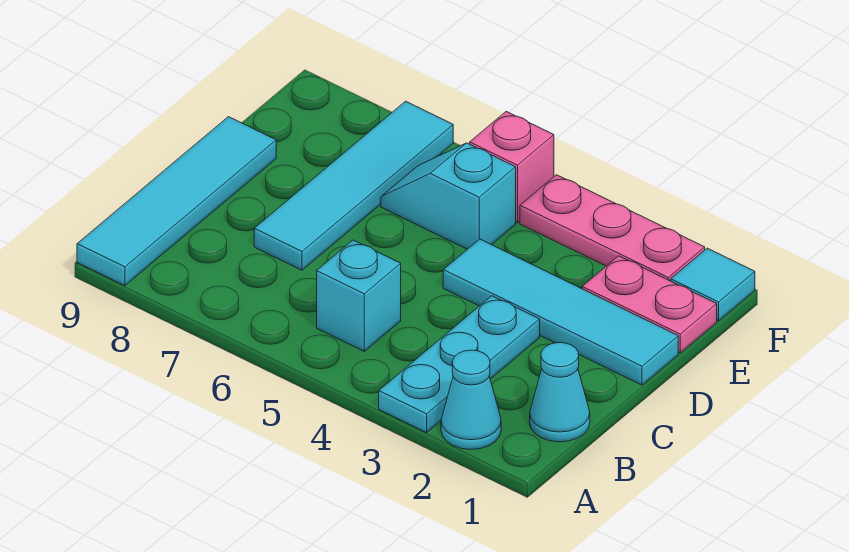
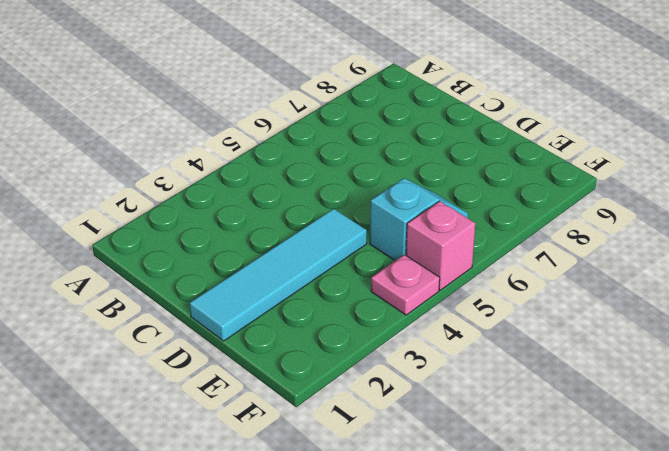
pink 1x1 plate [371,255,440,315] -> pink 1x3 plate [520,175,705,281]
none -> cyan 1x1 cone [441,350,501,449]
none -> cyan 1x3 plate [379,296,540,433]
none -> cyan 1x4 tile [77,117,276,286]

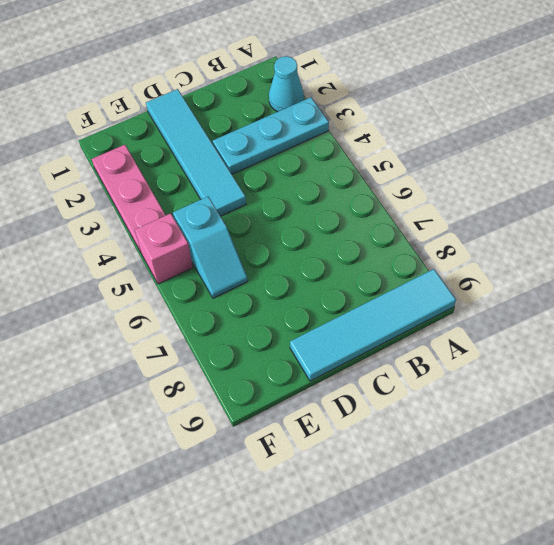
none -> cyan 1x1 cone [530,343,590,442]
none -> cyan 1x1 brick [317,240,401,351]
none -> cyan 1x4 tile [254,101,453,270]

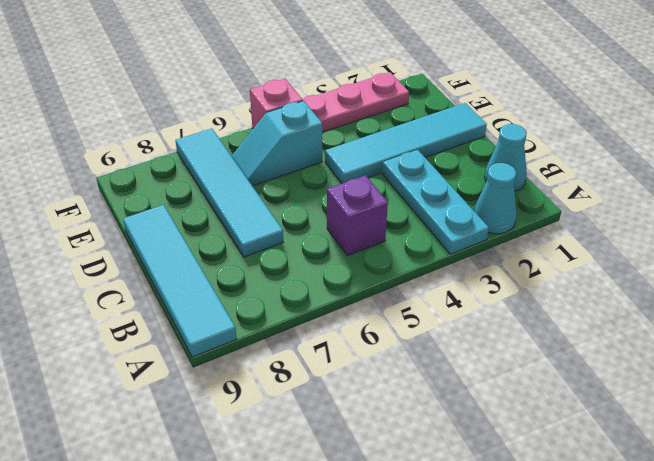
purple 1x1 brick [327,175,388,256] -> cyan 1x1 brick [317,240,401,351]
none -> pink 1x2 plate [582,256,717,353]
none -> cyan 1x1 tile [671,248,755,321]

